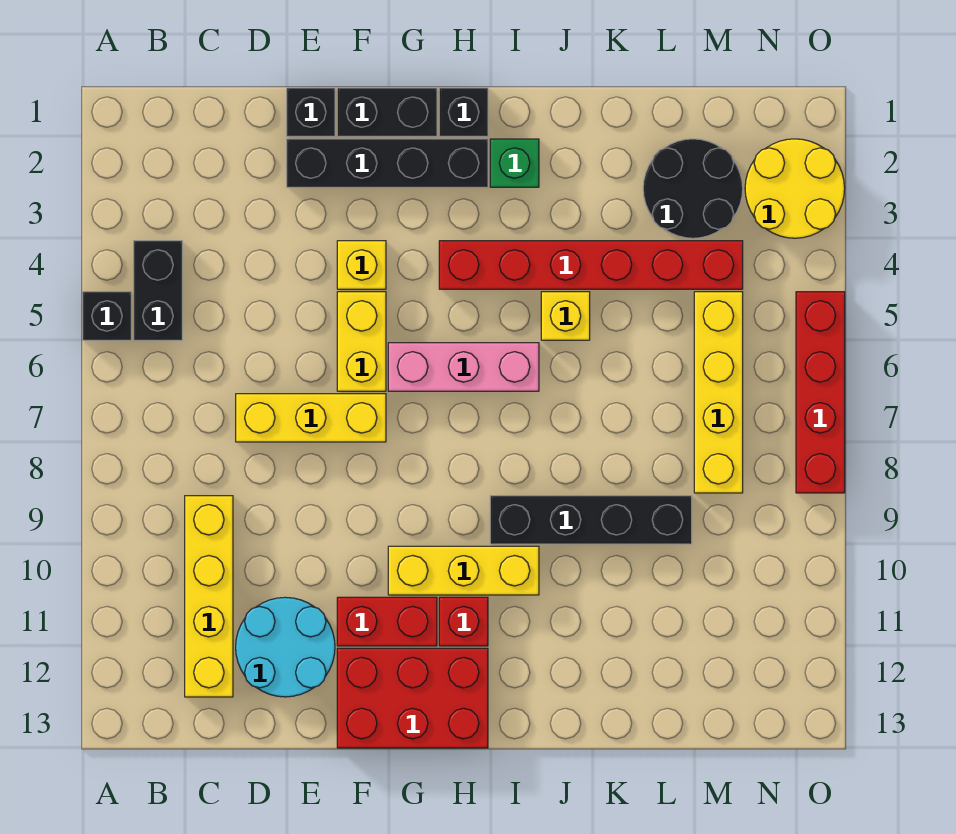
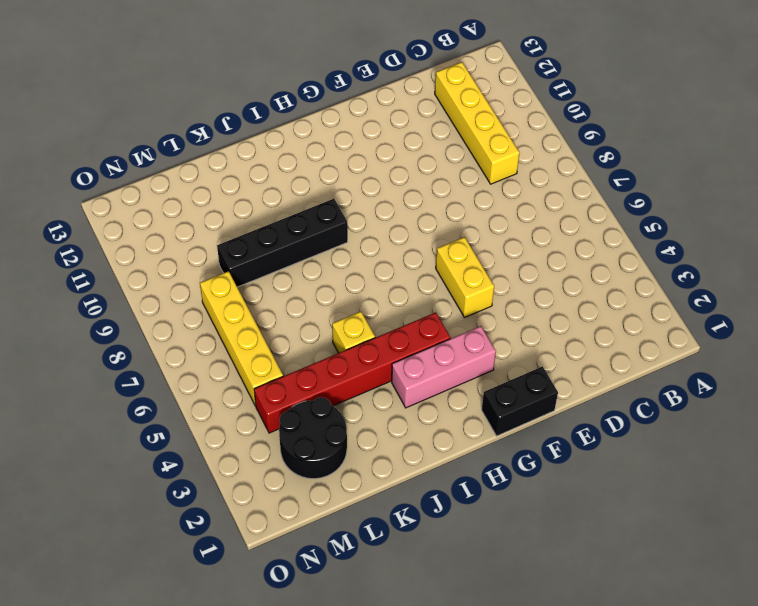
pink 1x3 brick [392,326,496,408] -> pink 1x3 brick moved to [388,343,539,391]
none -> black 1x1 brick [83,292,131,340]
none -> black 1x2 brick [134,241,182,340]
none -> yellow 1x3 brick [236,394,386,442]

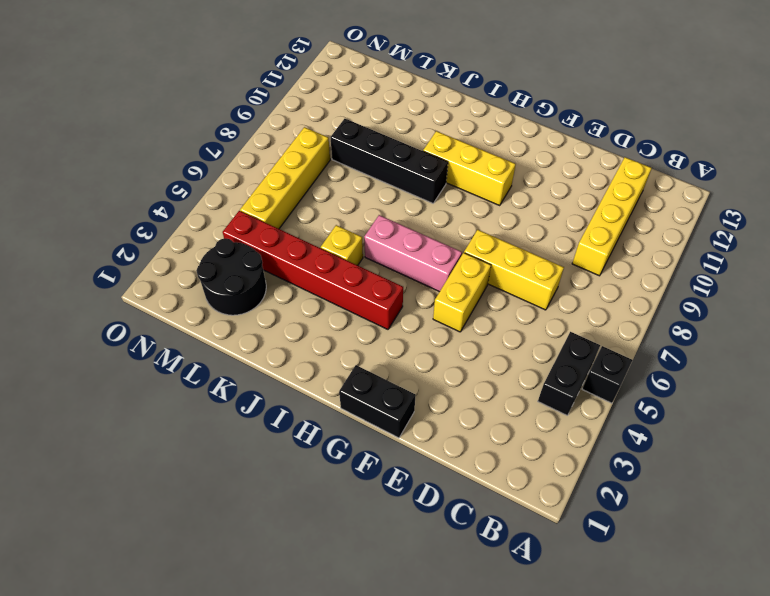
none -> cyan 2x2 round brick [236,597,335,697]
none -> black 1x1 brick [287,88,335,136]
none -> black 1x4 brick [287,139,488,187]

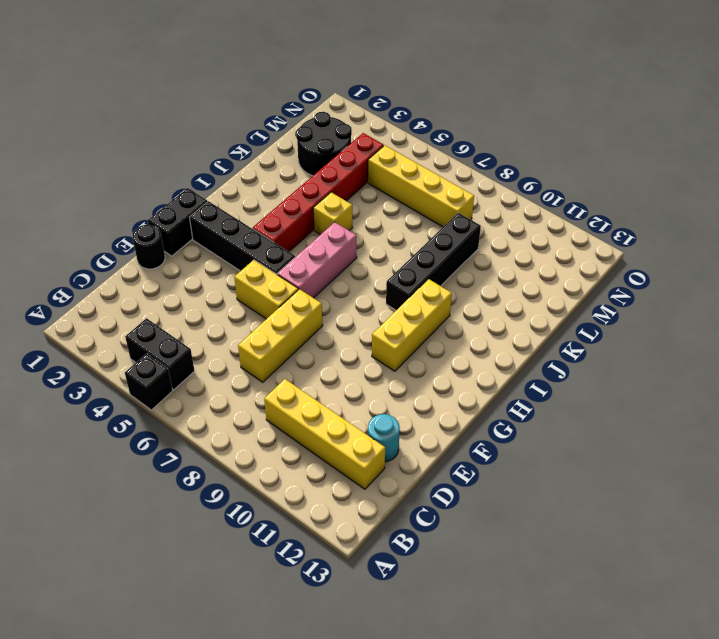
cyan 1x1 round brick [368,414,400,462] -> cyan 2x2 round brick [236,597,335,697]
black 1x1 round brick [133,225,165,269] -> black 1x1 brick [287,88,335,136]
black 1x4 brick [189,201,295,274] -> black 1x4 brick turned to [287,139,488,187]
none -> yellow 1x1 brick [337,241,386,289]
none -> red 1x2 brick [337,597,437,646]
none -> red 2x3 brick [337,648,488,748]

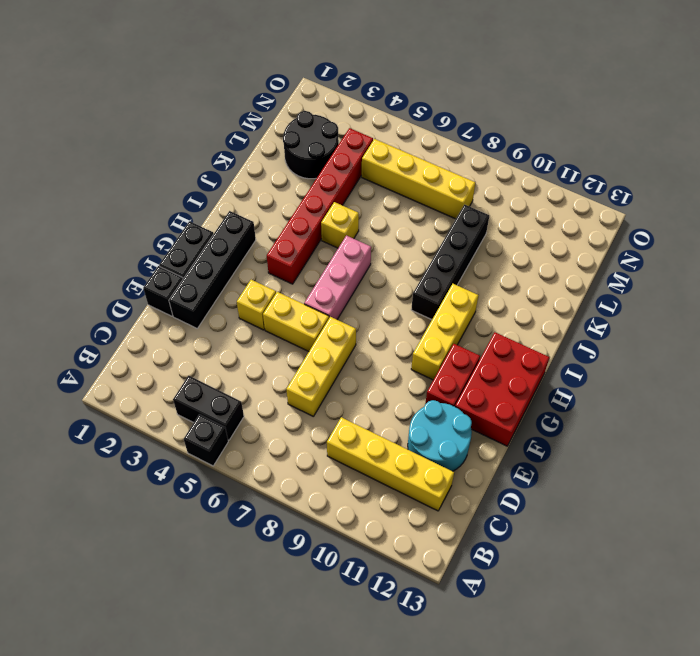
none -> black 1x1 brick [439,88,488,136]
none -> red 1x1 brick [439,597,488,646]
none -> green 1x1 brick [490,139,539,187]

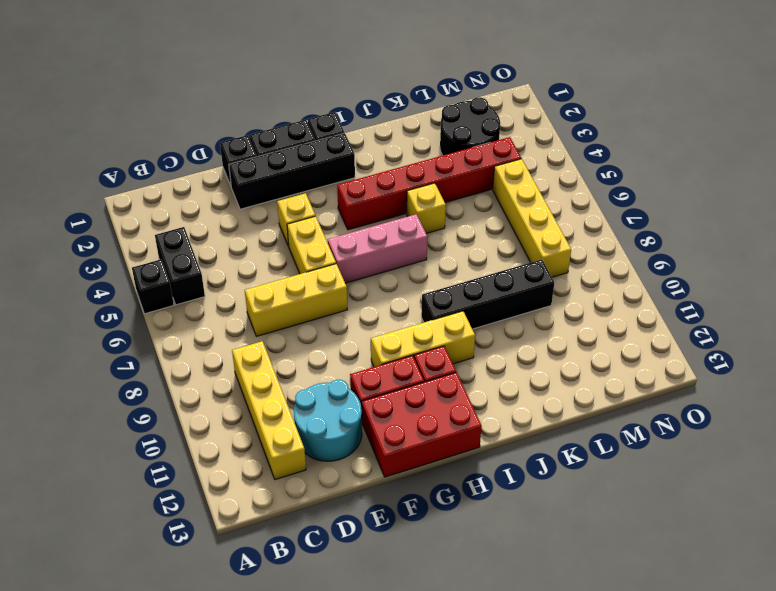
none -> green 1x1 brick [490,139,539,187]
none -> yellow 2x2 round brick [745,139,845,238]
none -> red 1x4 brick [796,292,845,493]

